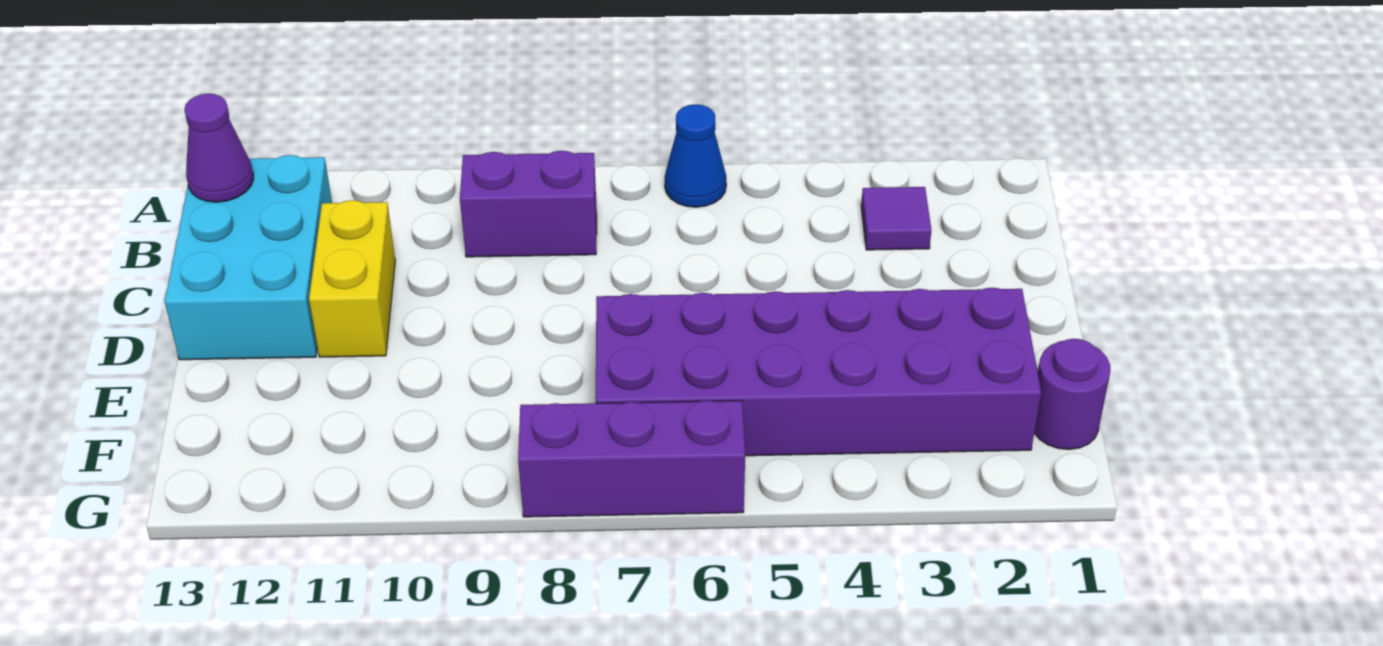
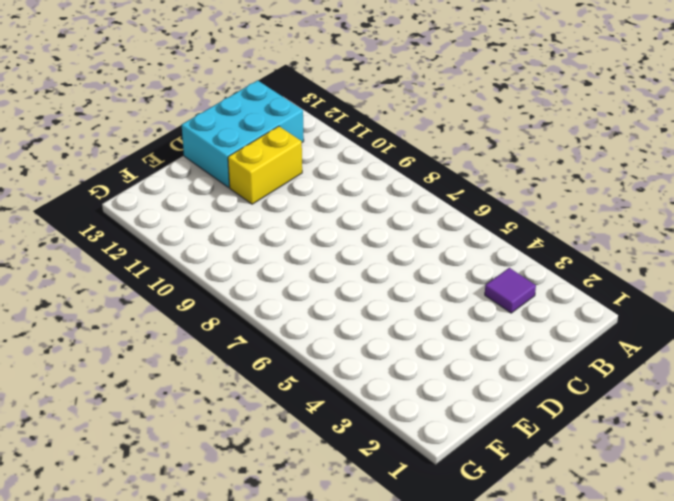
none -> blue 1x1 cone [665,104,726,207]
none -> purple 1x2 brick [460,151,597,257]

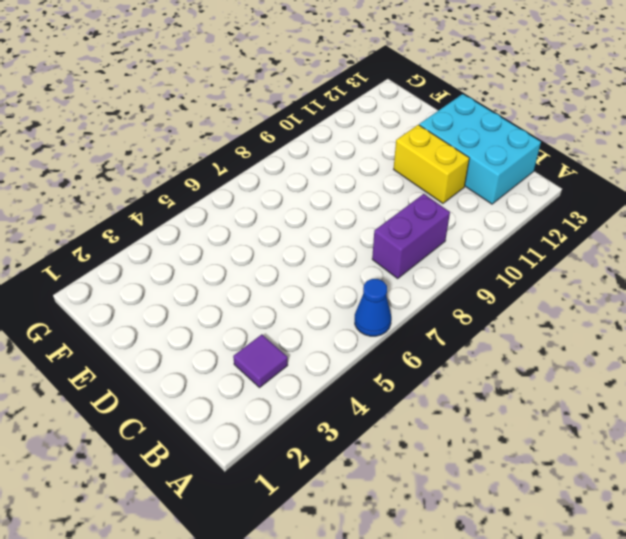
none -> purple 2x6 brick [596,288,1041,456]
none -> purple 1x1 round brick [1034,339,1110,450]

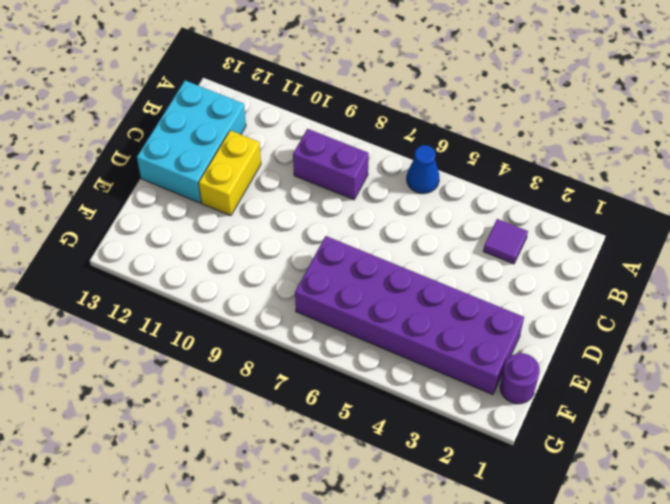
none -> purple 1x3 brick [518,401,745,517]
none -> purple 1x1 cone [184,94,253,202]

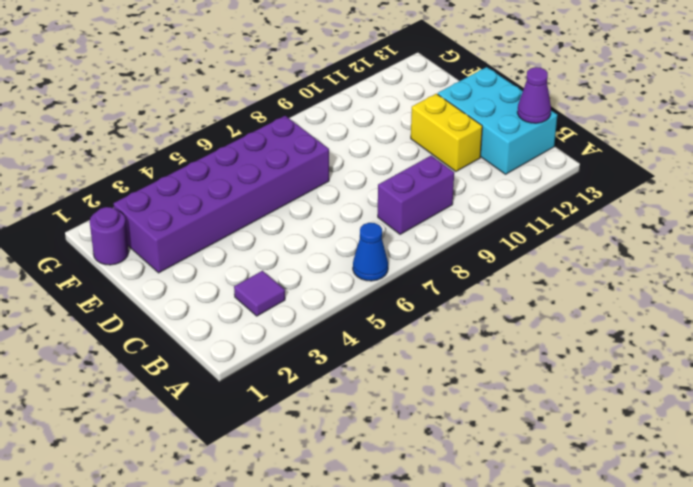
none -> purple 1x3 brick [518,401,745,517]

